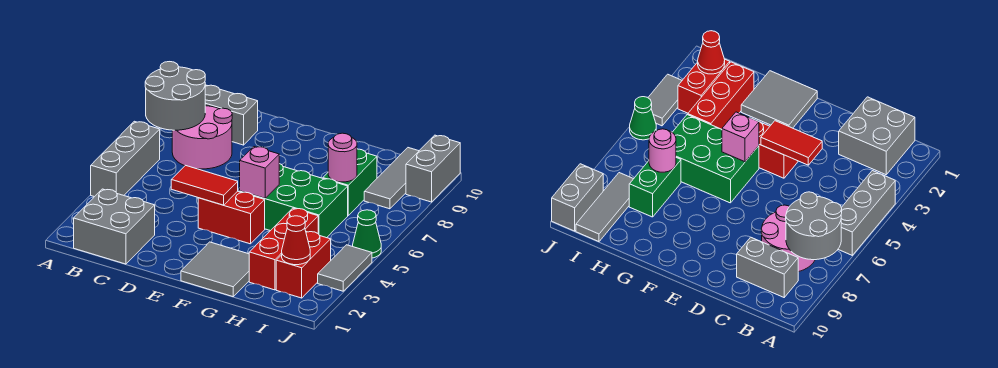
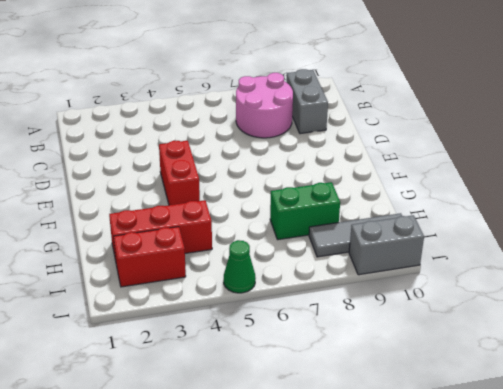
none -> grey 1x3 brick [91,121,160,197]
none -> grey 2x2 brick [74,189,155,264]
none -> grey 2x2 tile [181,242,249,297]

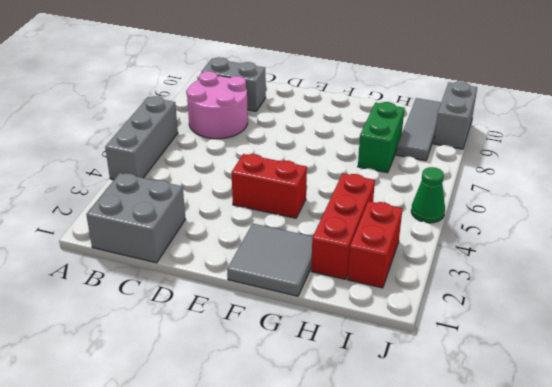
none -> green 2x3 brick [240,164,348,238]
none -> grey 1x2 tile [318,245,372,291]
none -> grey 2x2 round brick [145,62,205,130]

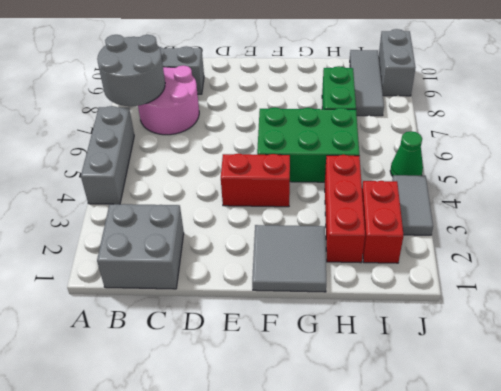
none -> red 1x2 tile [171,165,238,205]
none -> pink 1x1 brick [240,147,279,198]
none -> pink 1x1 round brick [328,133,357,182]

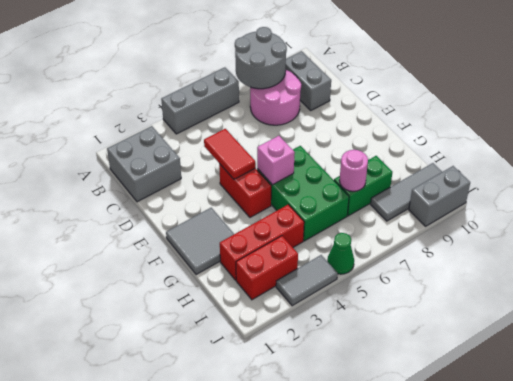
none -> red 1x1 cone [282,216,310,265]

